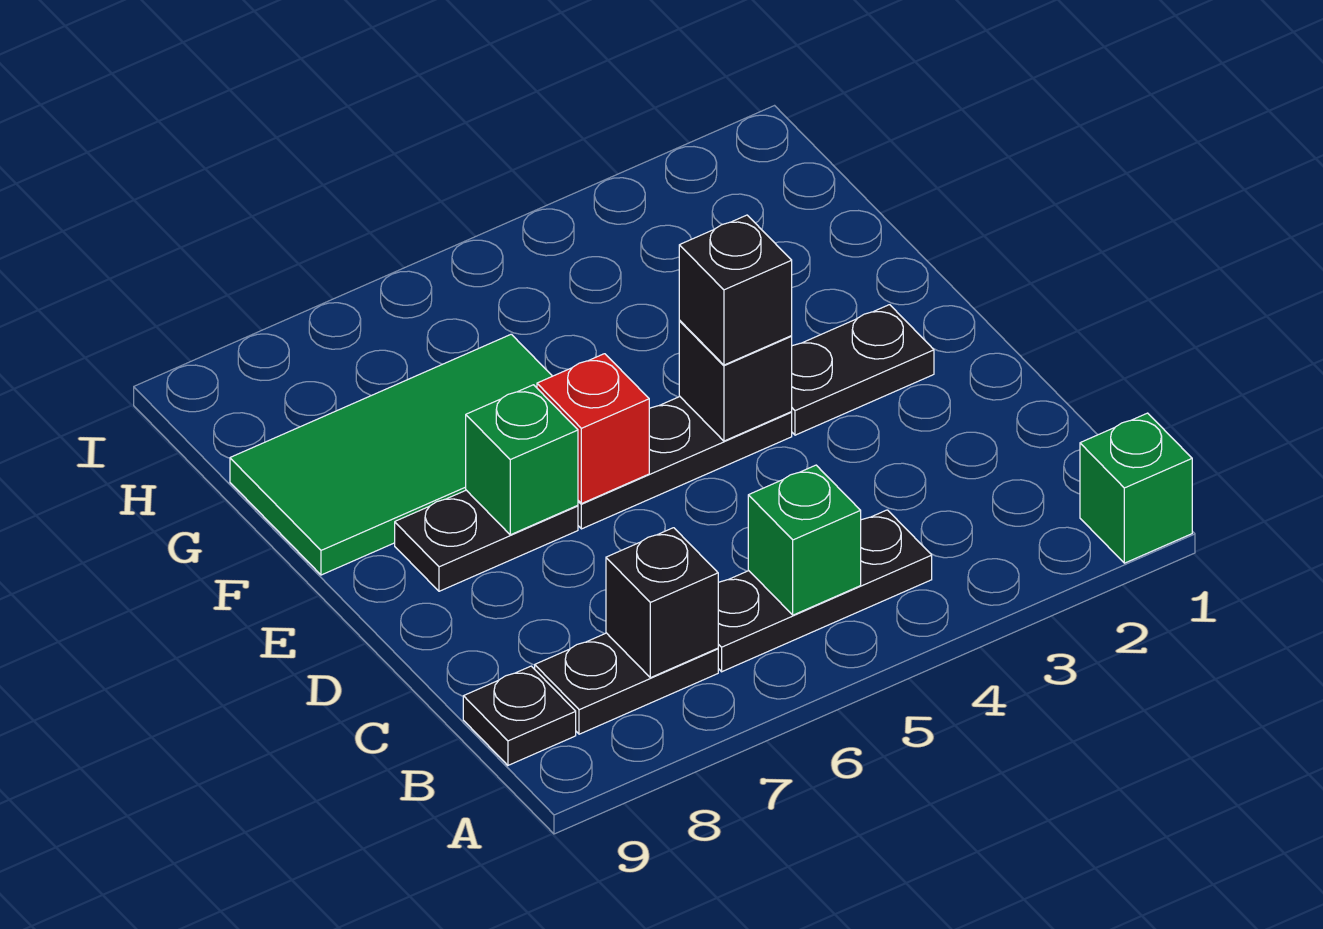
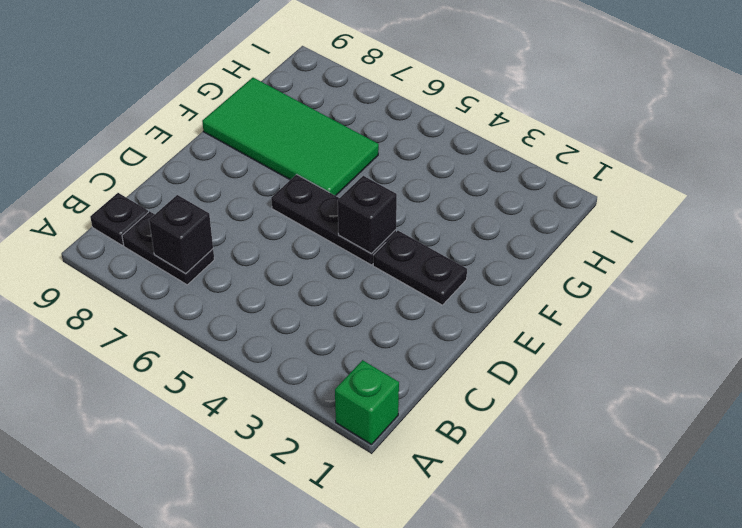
none -> black 1x3 plate [718,510,932,672]
none -> black 1x2 plate [395,490,578,591]
none -> green 1x1 brick [748,465,861,615]

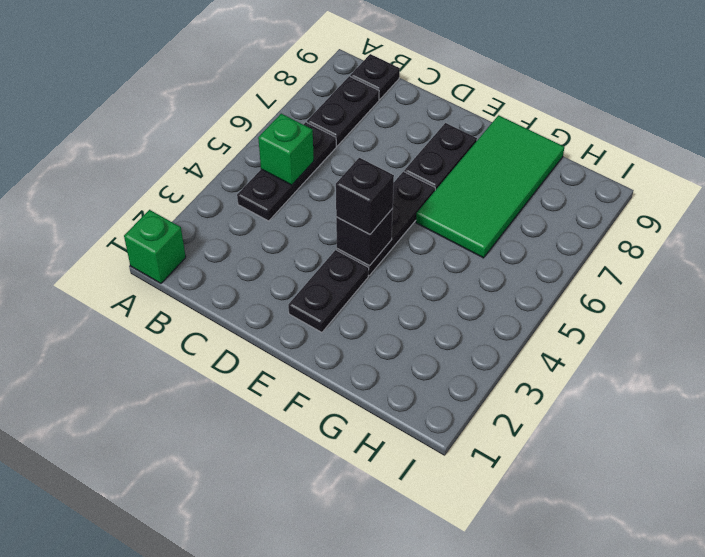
none -> black 1x1 brick [606,528,718,678]
none -> red 1x1 brick [537,354,649,504]
none -> green 1x1 brick [466,385,578,535]

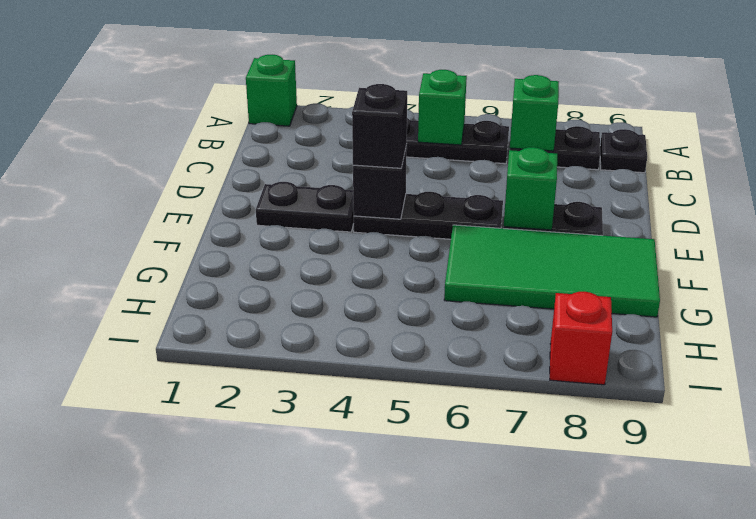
green 1x1 brick [510,75,559,151] -> black 1x1 brick [606,528,718,678]
red 1x1 brick [550,292,612,385] -> red 1x1 brick moved to [537,354,649,504]

